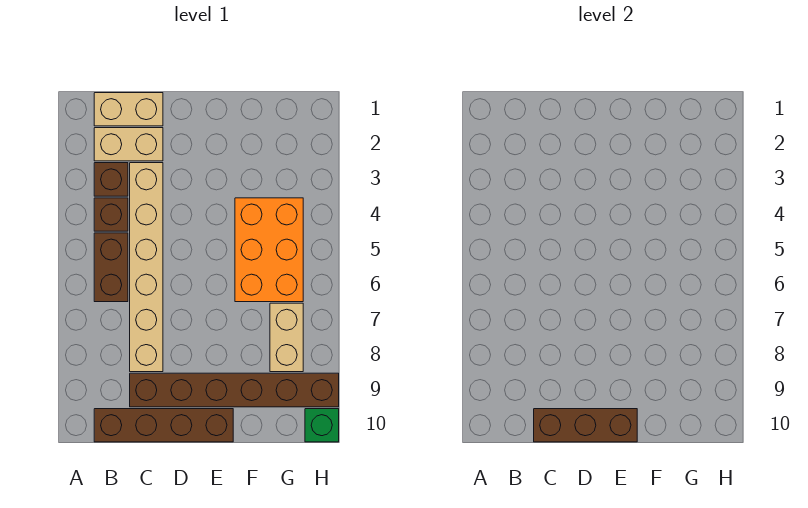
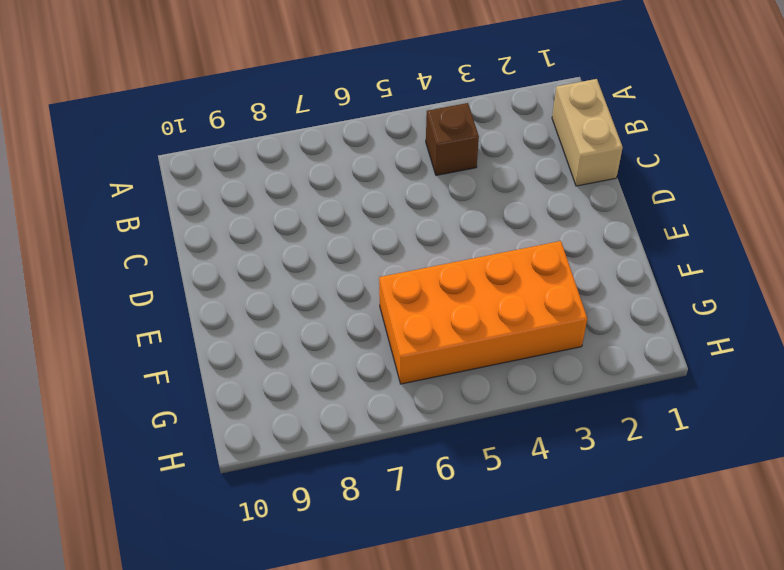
orange 2x4 brick [379,241,587,384] -> orange 2x3 brick [235,198,303,302]
none -> tan 1x2 brick [94,128,163,161]
none -> brown 1x1 brick [94,163,128,196]
none -> brown 1x2 brick [94,233,128,302]

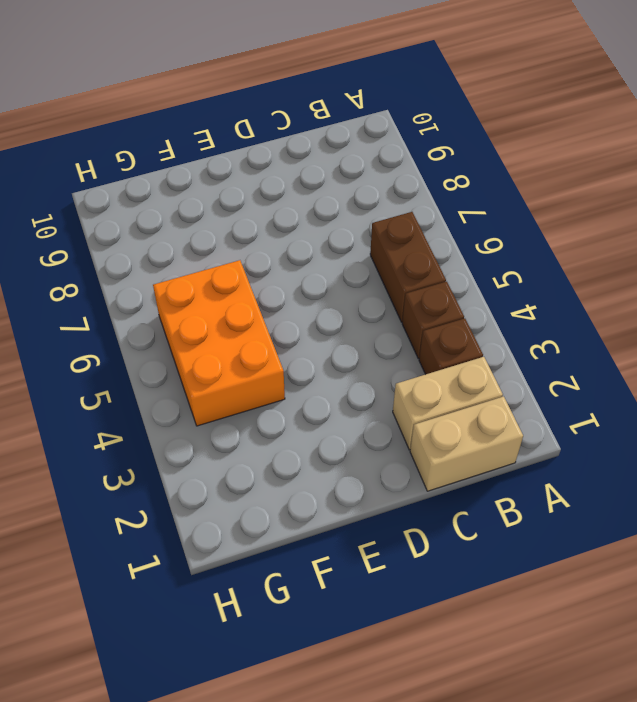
none -> brown 1x4 brick [94,409,233,442]
none -> tan 1x6 brick [130,163,163,372]
none -> brown 1x6 brick [130,373,339,407]

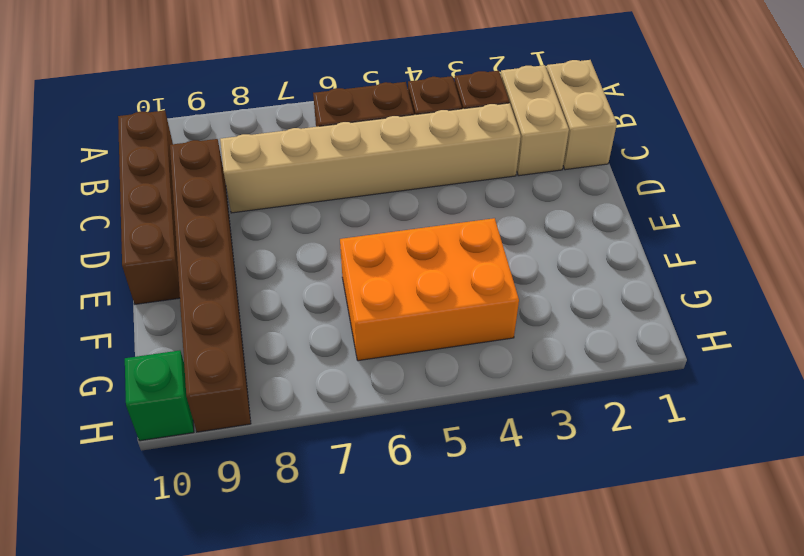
none -> tan 1x2 brick [270,303,303,372]
none -> brown 1x3 brick [534,409,637,442]

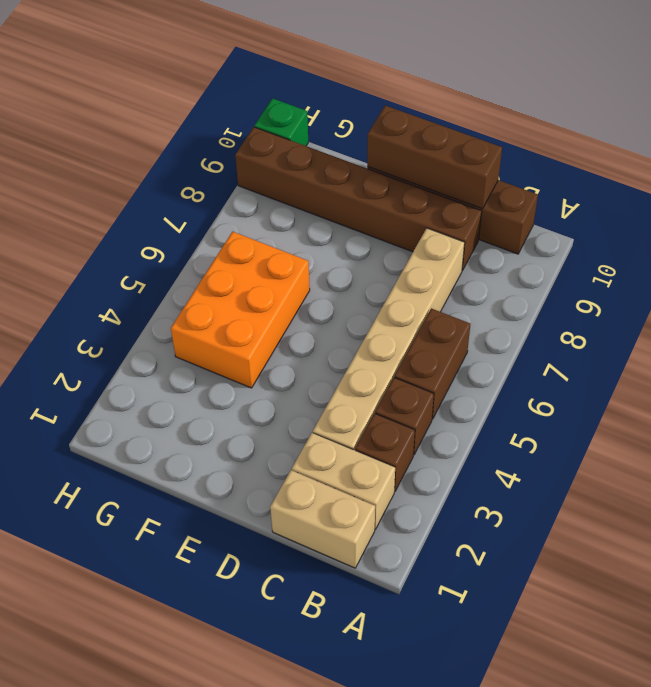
none -> tan 1x2 brick [270,303,303,372]

